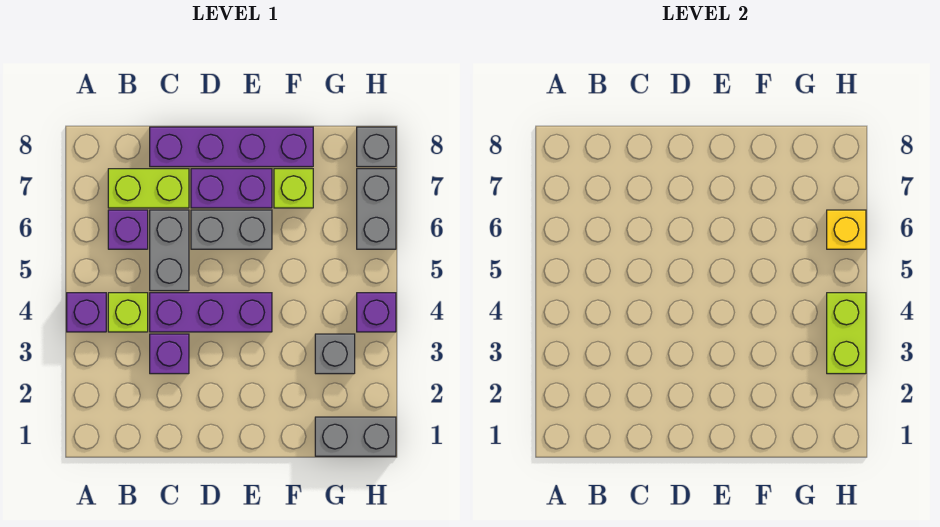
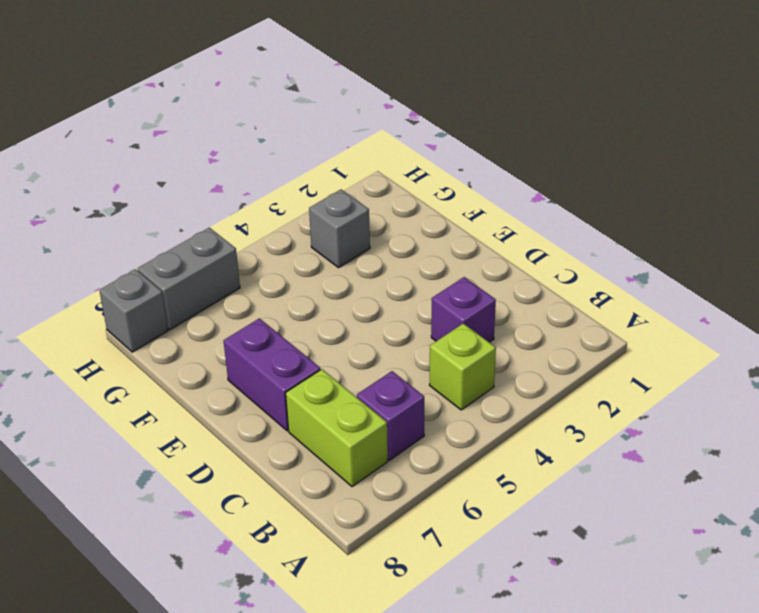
none -> purple 1x1 brick [67,293,106,332]
none -> purple 1x3 brick [150,293,272,332]
none -> grey 1x2 brick [150,210,189,291]

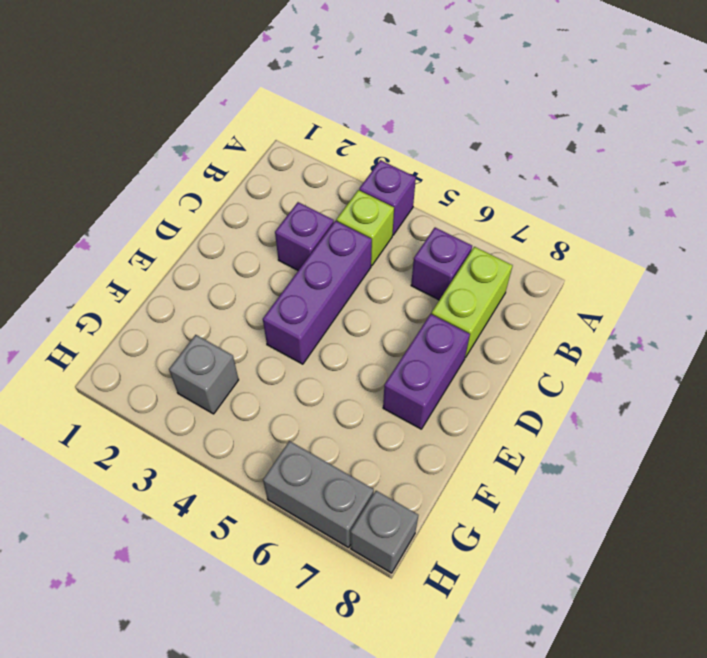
none -> grey 1x2 brick [150,210,189,291]
none -> purple 1x4 brick [150,127,313,167]
none -> grey 1x2 brick [191,210,272,249]

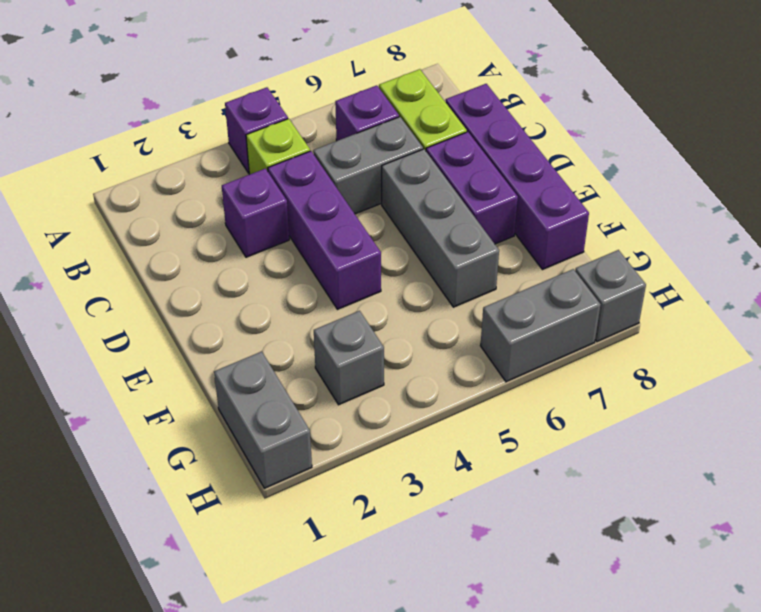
grey 1x3 brick [382,149,499,307] -> grey 1x2 brick [191,210,272,249]
none -> lime 1x1 brick [274,169,313,208]
none -> purple 1x1 brick [357,293,396,332]
none -> lime 1x2 brick [827,293,866,374]

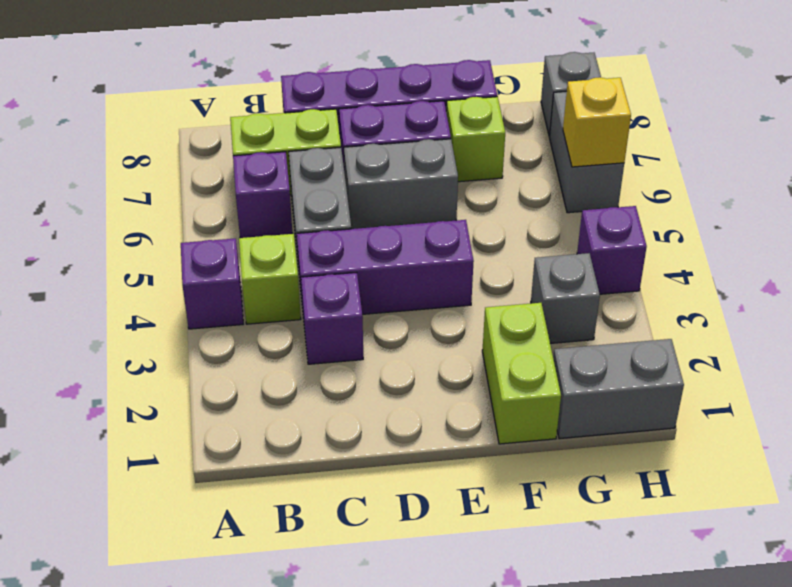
lime 1x2 brick [482,303,561,444] -> lime 1x2 brick moved to [827,293,866,374]

